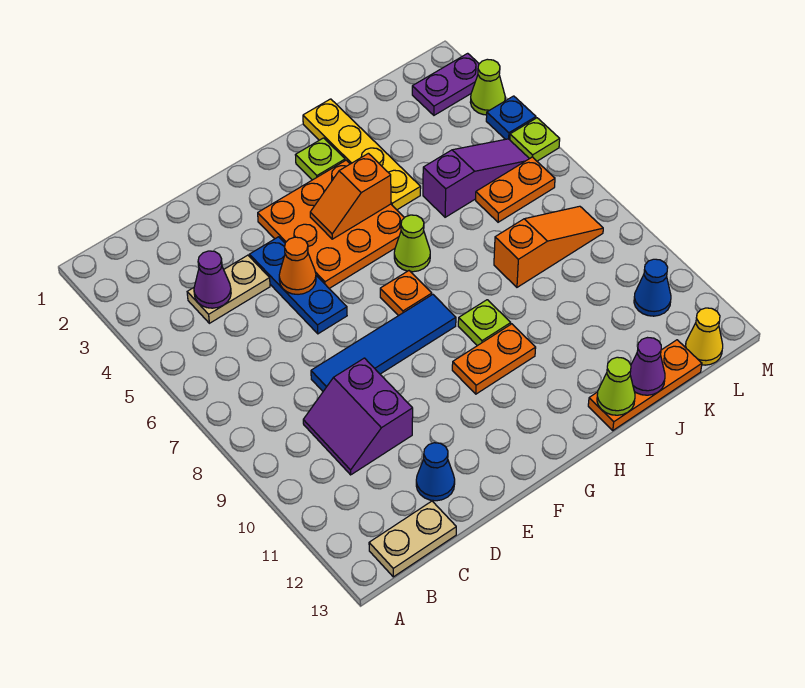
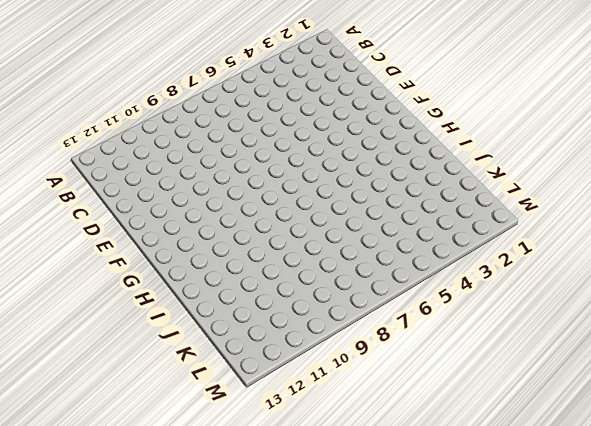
none -> tan 1x2 plate [369,501,456,577]
none -> tan 1x2 plate [187,255,270,323]
none -> purple 2x2 slope [303,358,413,475]

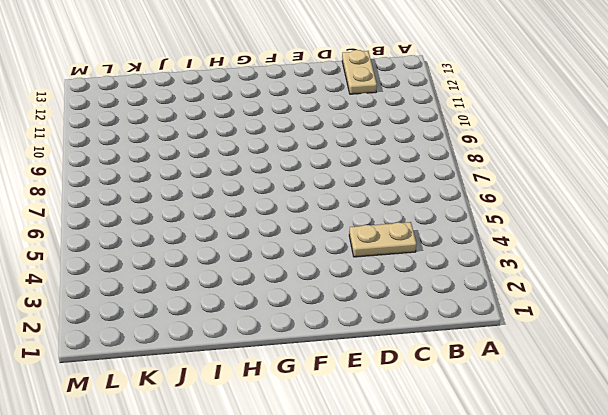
tan 1x2 plate [342,50,377,94] -> tan 1x2 plate turned to [369,501,456,577]
none -> purple 2x2 slope [303,358,413,475]
none -> blue 1x4 tile [311,295,456,391]
none -> blue 1x1 cone [416,443,455,501]

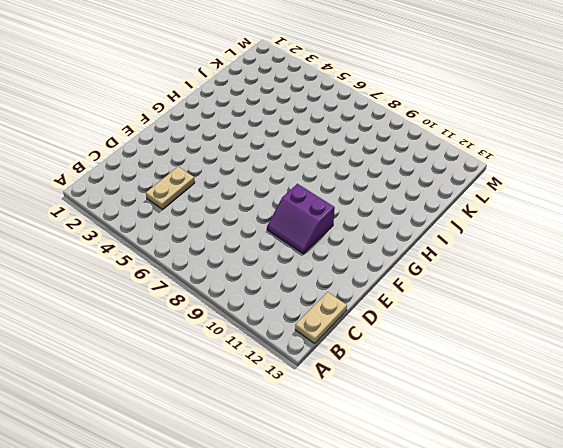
purple 2x2 slope [267,184,335,254] -> purple 2x2 slope moved to [303,358,413,475]
none -> blue 1x4 tile [311,295,456,391]
none -> blue 1x1 cone [416,443,455,501]
none -> blue 1x3 plate [249,237,347,334]

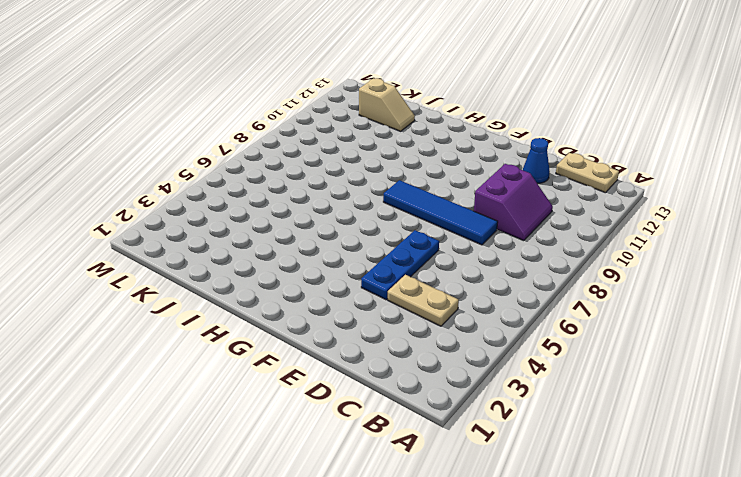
tan 1x2 slope [359,78,415,131] -> none
none -> orange 3x3 plate [258,160,404,288]
none -> orange 1x1 plate [380,271,432,316]
none -> orange 1x2 plate [452,324,536,394]

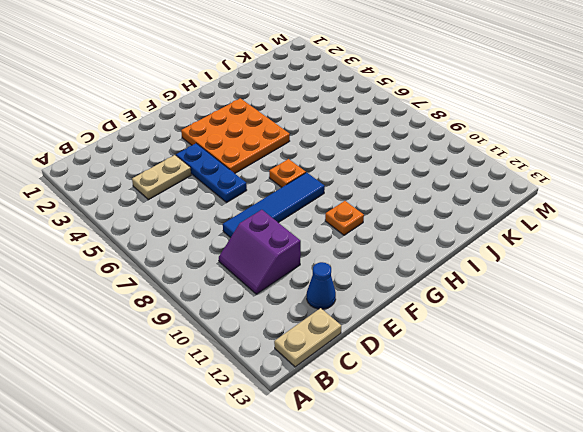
orange 1x1 plate [325,201,364,235] -> orange 1x2 plate [452,324,536,394]
none -> lime 1x1 plate [296,138,345,180]
none -> lime 1x1 cone [394,215,430,272]
none -> lime 1x1 plate [458,300,511,346]

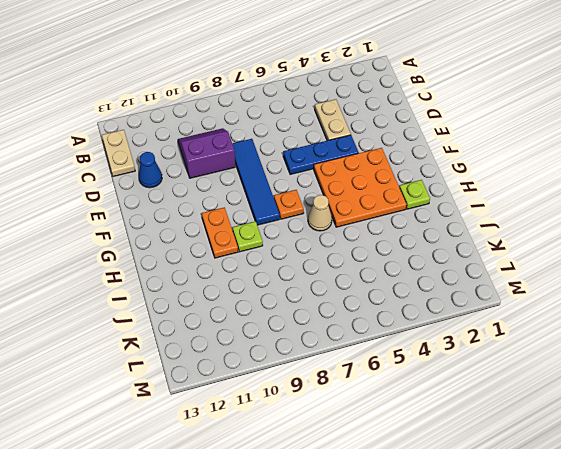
tan 1x1 cone [308,195,332,231] -> lime 1x1 cone [394,215,430,272]
none -> yellow 1x4 plate [303,99,421,210]
none -> orange 1x3 plate [588,340,702,431]
none -> purple 1x3 slope [423,139,529,217]

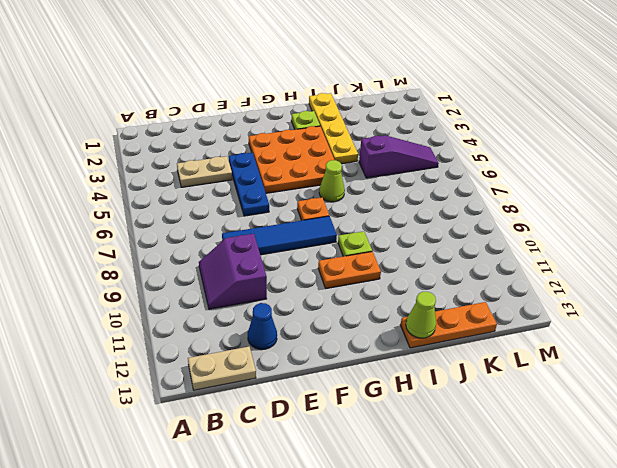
none -> orange 1x3 slope [494,206,603,287]
none -> orange 1x2 plate [476,157,555,222]
none -> purple 1x2 plate [412,53,479,115]

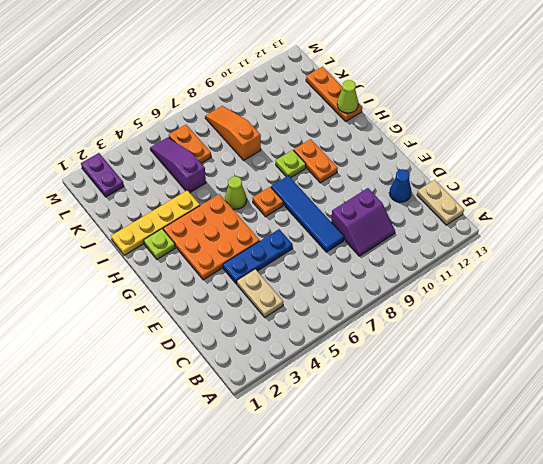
none -> blue 1x1 cone [634,259,671,316]
none -> yellow 1x1 cone [685,308,723,365]
none -> lime 1x1 cone [470,59,505,115]

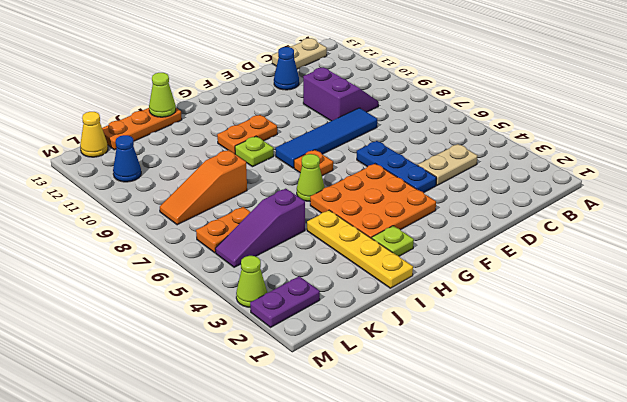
none -> blue 1x1 plate [486,96,536,140]
none -> lime 1x1 plate [510,118,560,161]
none -> purple 1x1 cone [194,251,231,308]

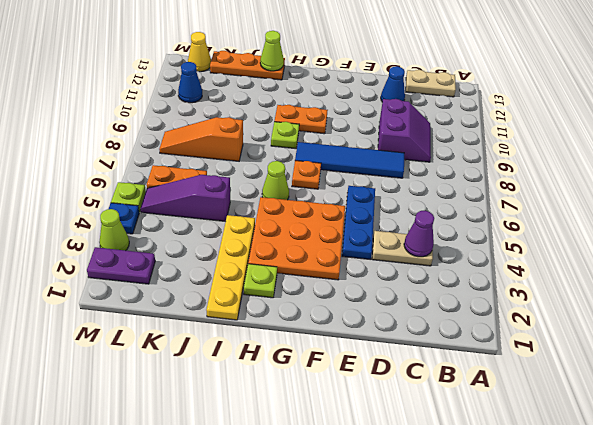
none -> orange 1x1 cone [279,237,316,294]
none -> orange 1x2 slope [310,153,391,239]
none -> purple 1x1 cone [630,338,665,395]

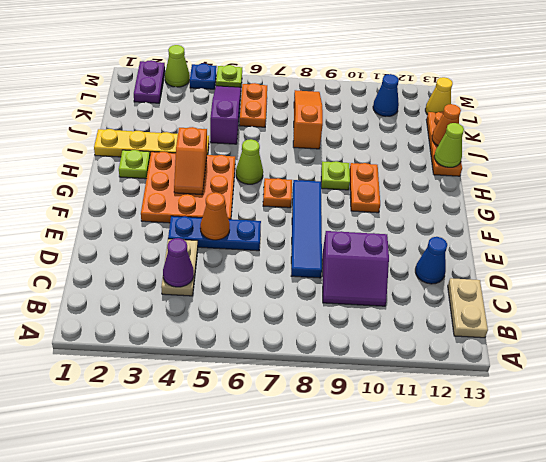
orange 1x1 cone [432,104,461,145] -> purple 1x1 cone [630,338,665,395]

